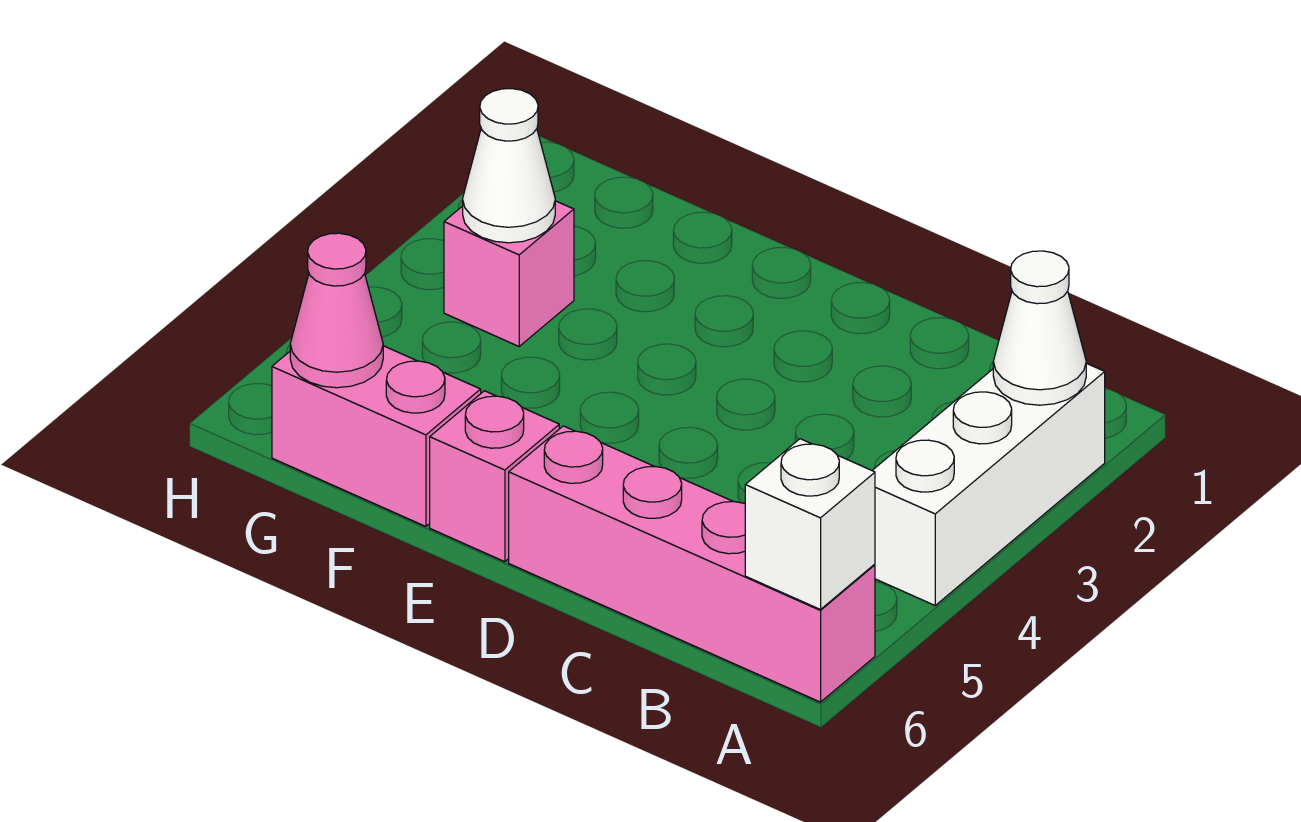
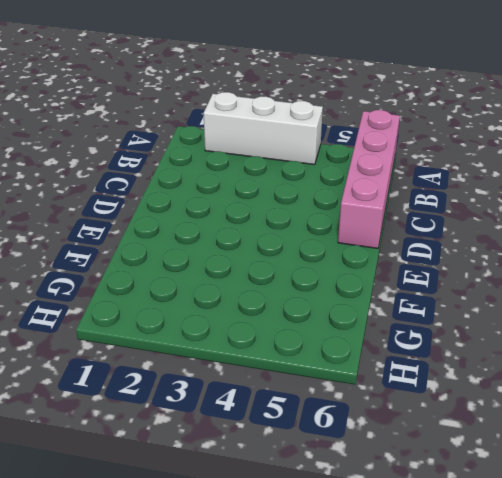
none -> pink 1x1 brick [430,391,559,562]
none -> pink 1x2 brick [272,346,481,527]

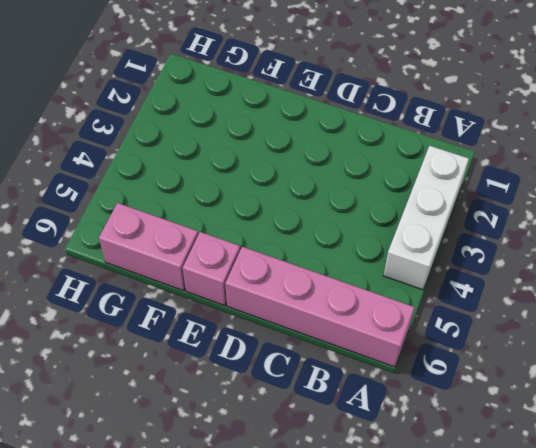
none -> pink 1x1 brick [444,201,574,346]
none -> white 1x1 cone [993,251,1086,405]

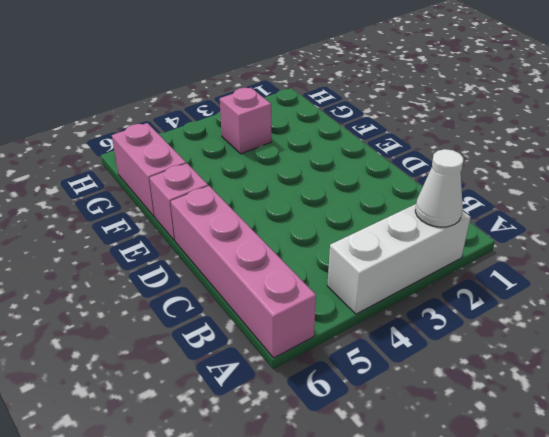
none -> white 1x1 brick [745,439,875,610]
none -> white 1x1 cone [463,89,555,243]

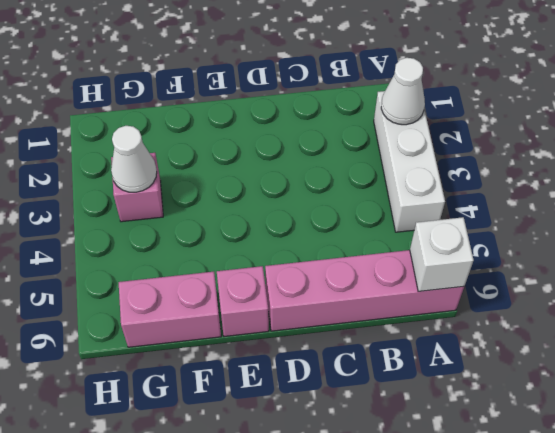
none -> pink 1x1 cone [290,233,383,388]

